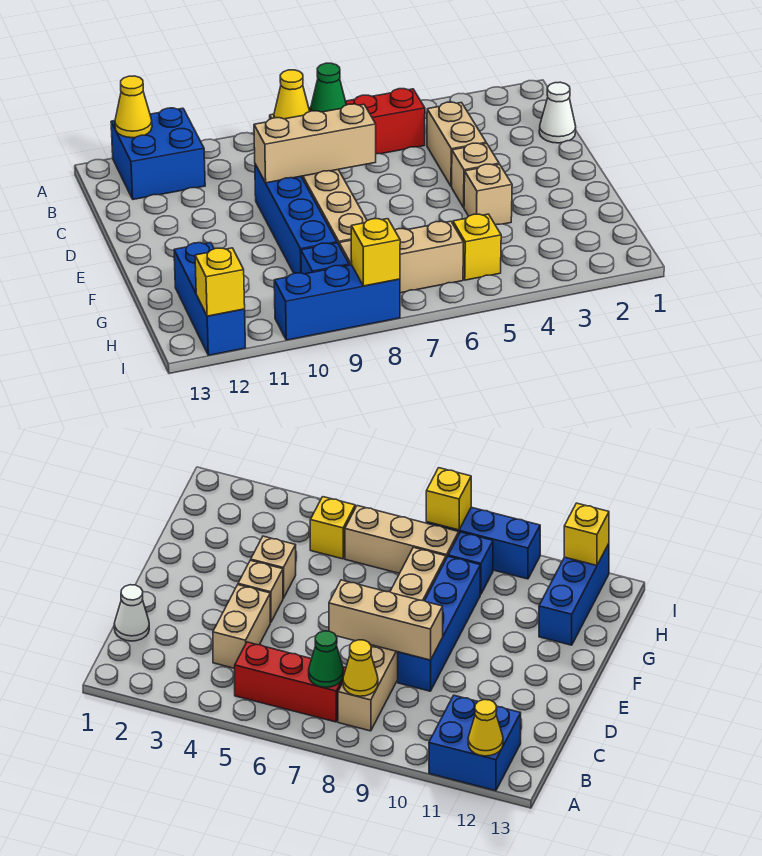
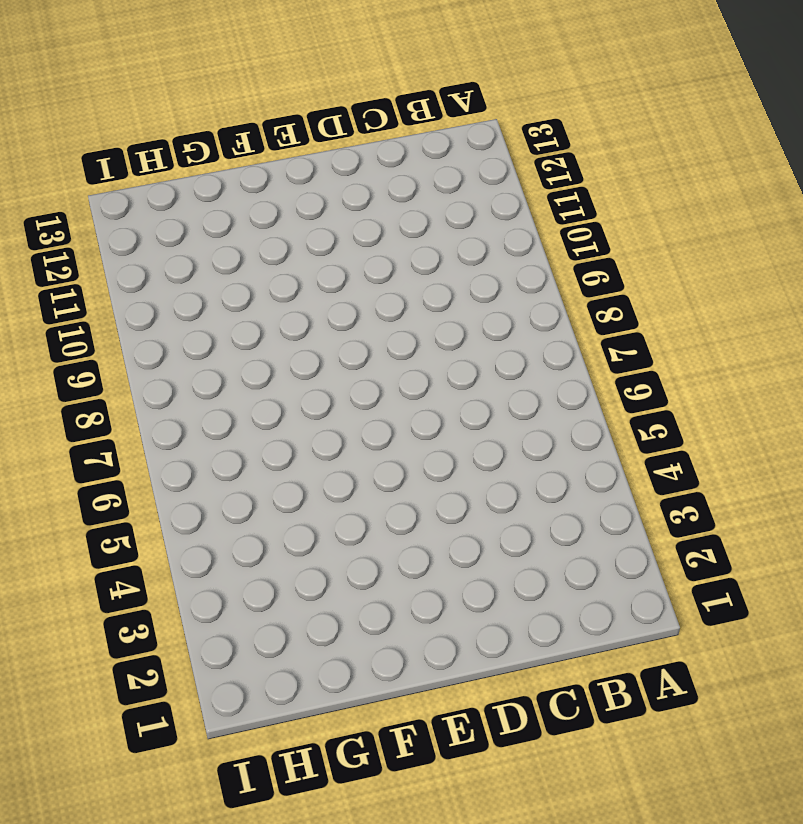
none -> blue 2x2 brick [111,108,205,199]
none -> red 1x3 brick [309,89,425,154]
none -> tan 1x6 brick [270,114,367,245]

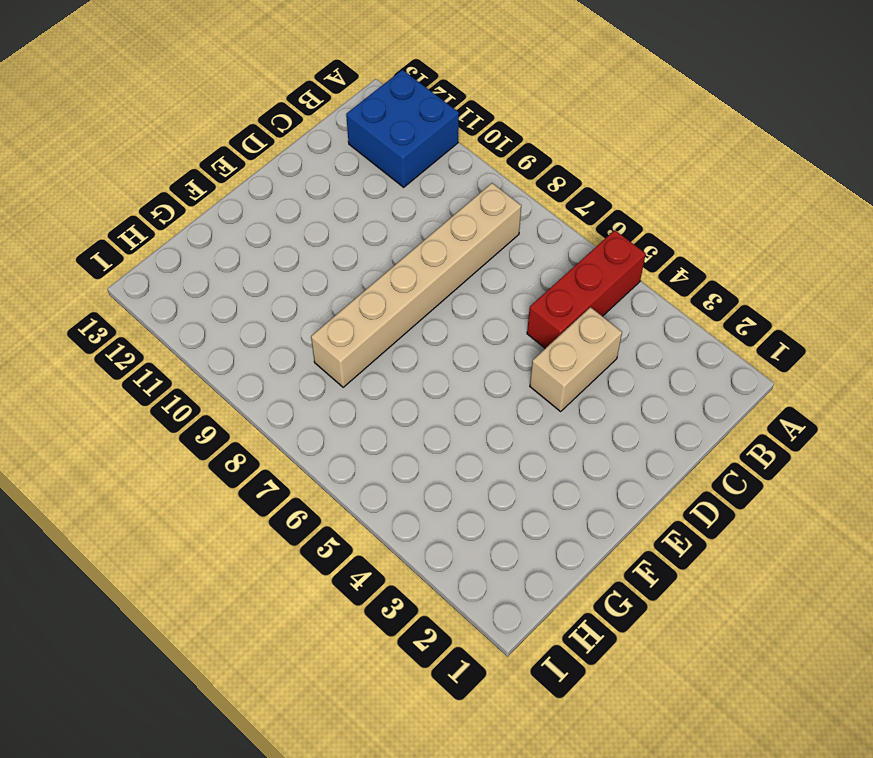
red 1x3 brick [527,230,646,348] -> red 1x3 brick turned to [309,89,425,154]
none -> white 1x1 cone [539,82,576,143]
none -> blue 1x4 brick [255,164,337,273]
none -> tan 1x1 brick [452,143,499,207]

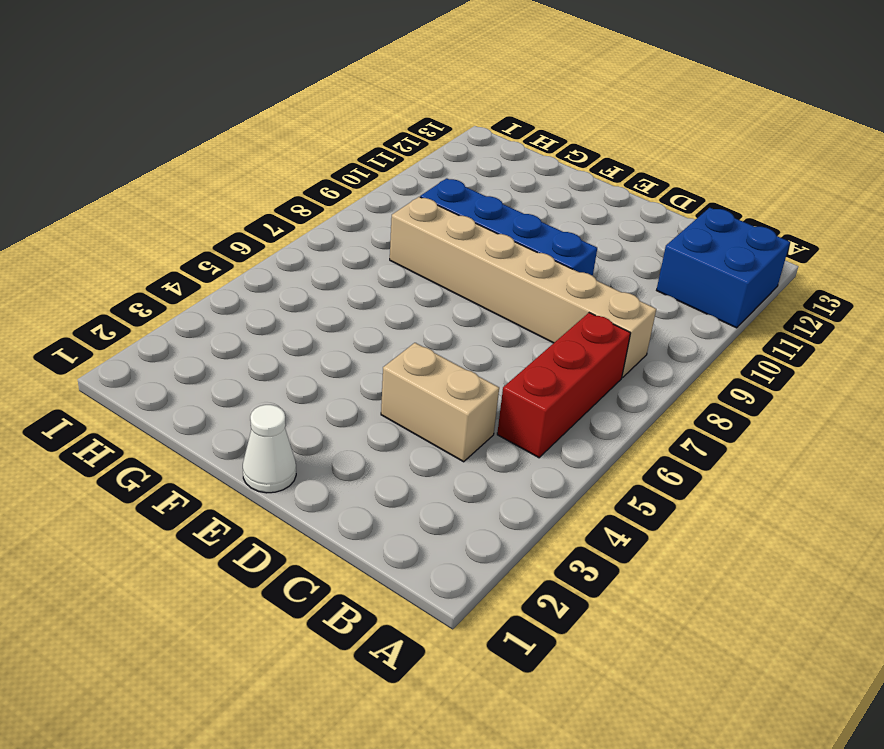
white 1x1 cone [243,405,296,493] -> white 1x1 cone moved to [539,82,576,143]
none -> tan 1x1 brick [452,143,499,207]
none -> tan 1x1 brick [464,164,512,225]
none -> blue 1x3 brick [174,243,245,355]

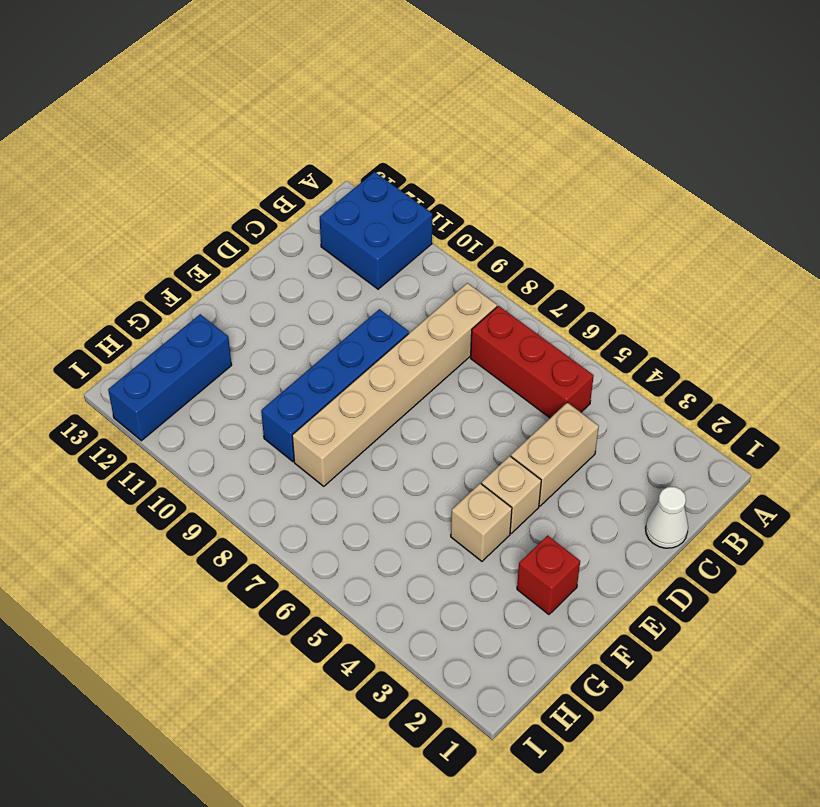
red 1x1 brick [517,536,580,614] -> none
none -> yellow 1x1 brick [453,214,501,280]
none -> tan 1x3 brick [339,221,463,293]
none -> blue 1x1 brick [301,243,349,274]

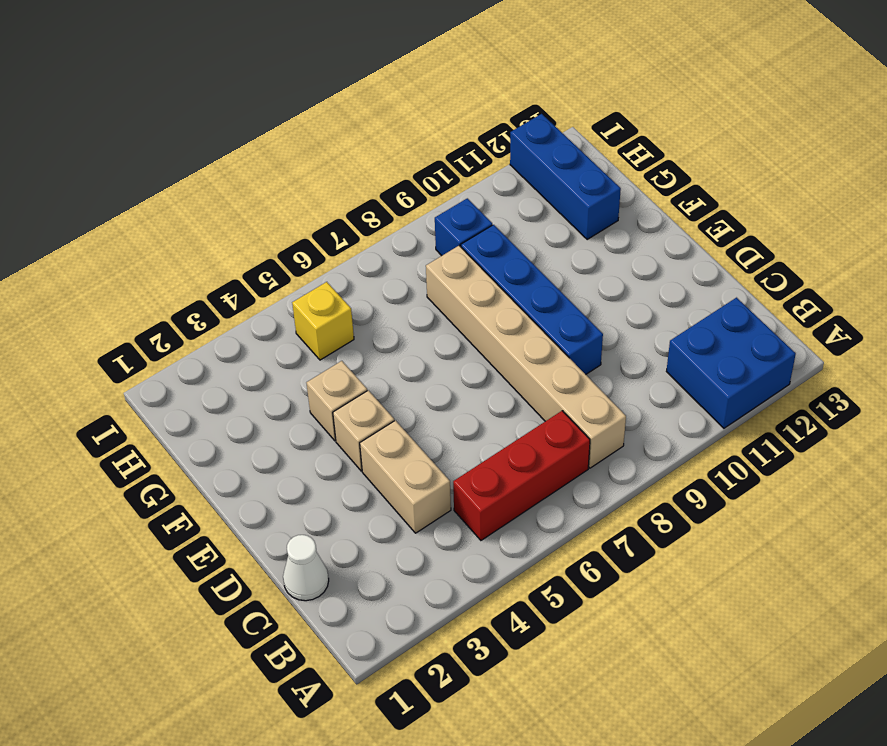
none -> tan 1x3 brick [339,221,463,293]
none -> blue 1x3 brick [274,265,400,340]
none -> yellow 1x1 cone [115,76,152,138]

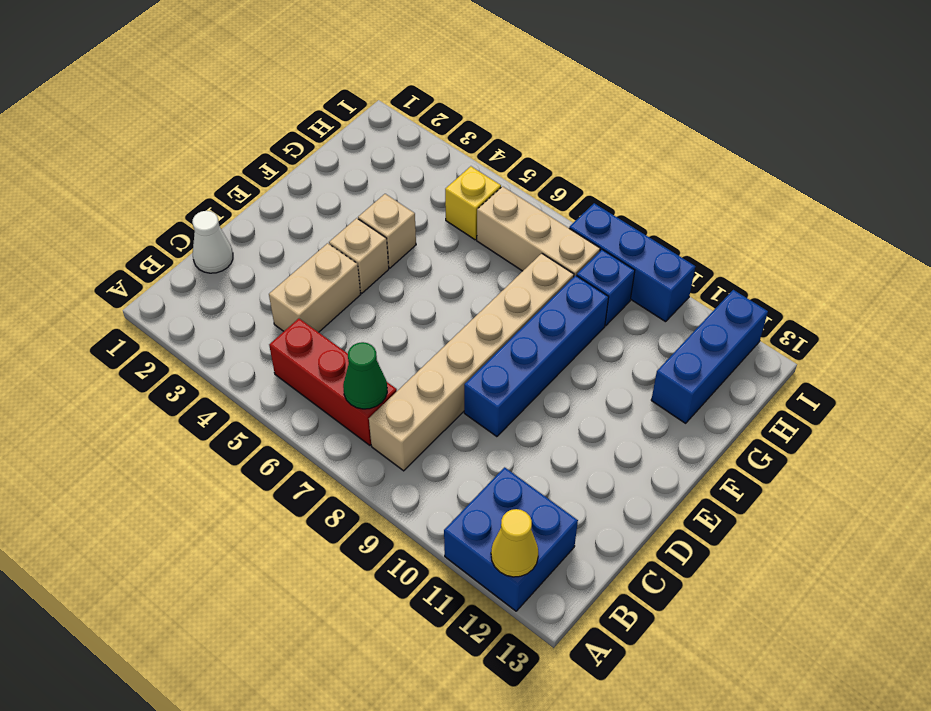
none -> yellow 1x1 cone [274,70,310,119]
none -> tan 1x3 brick [254,104,376,183]
none -> yellow 1x1 brick [351,219,400,286]

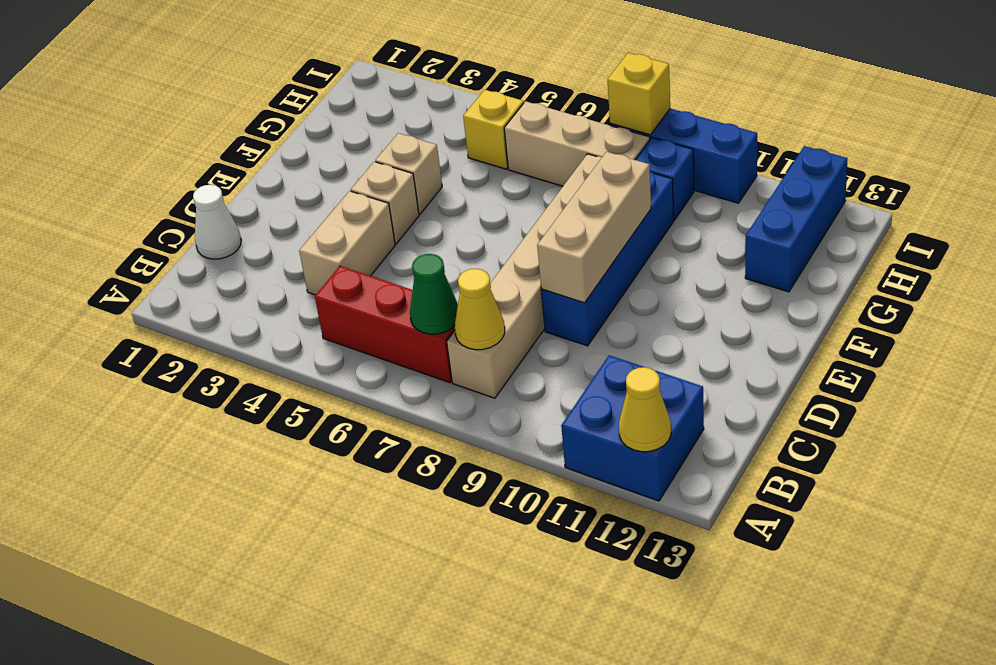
tan 1x3 brick [537,152,651,303] -> tan 1x3 brick turned to [254,104,376,183]
none -> yellow 1x1 brick [195,248,245,316]

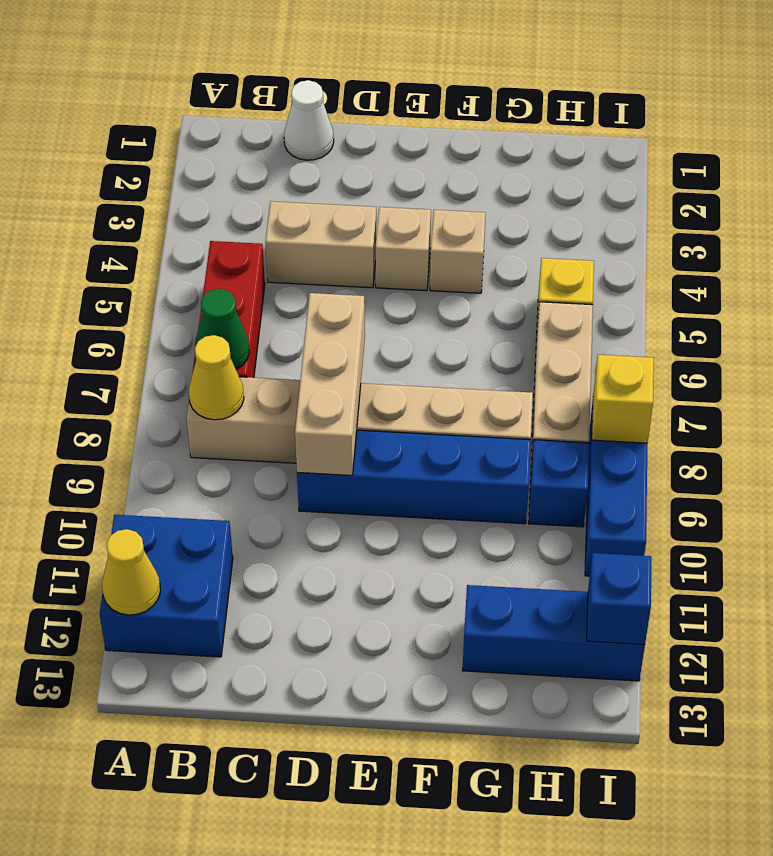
blue 1x1 brick [587,553,651,644] -> yellow 1x1 brick [195,248,245,316]

